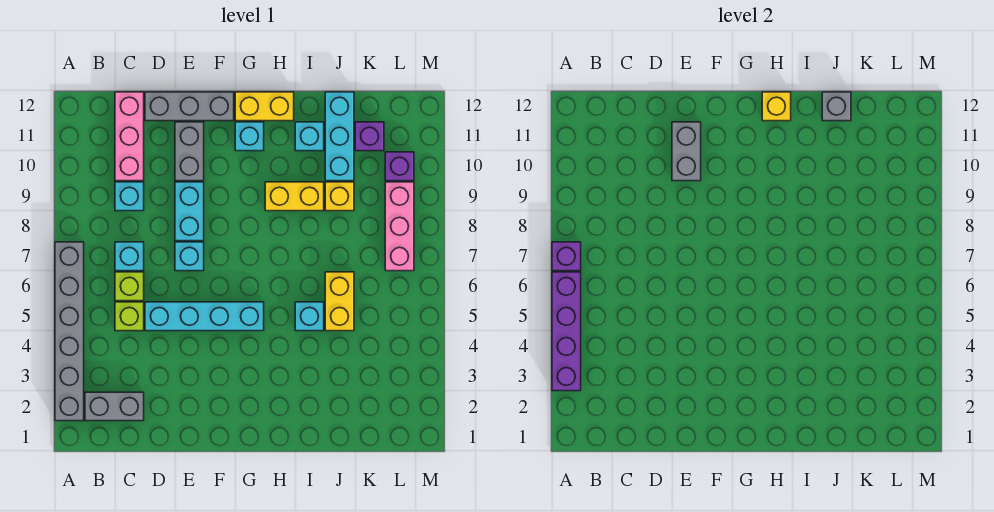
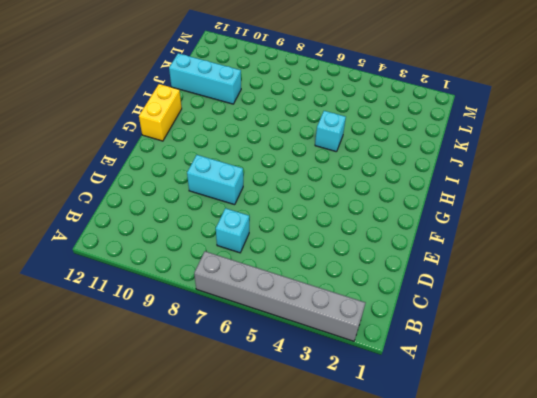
none -> grey 1x2 brick [85,392,144,421]
none -> lime 1x1 brick [115,302,144,331]
none -> lime 1x1 brick [115,272,144,301]

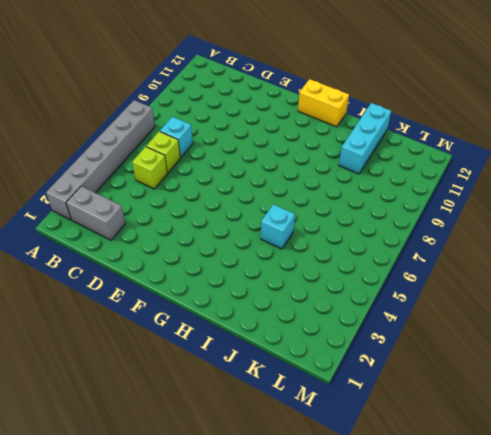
none -> cyan 1x1 brick [115,182,144,211]
none -> pink 1x3 brick [115,92,144,181]
none -> cyan 1x4 brick [145,302,264,331]

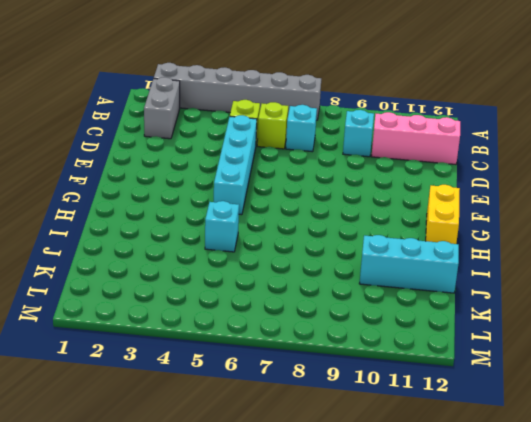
none -> grey 1x3 brick [145,92,234,121]
none -> cyan 1x1 brick [175,242,204,271]
none -> cyan 1x2 brick [175,182,204,241]

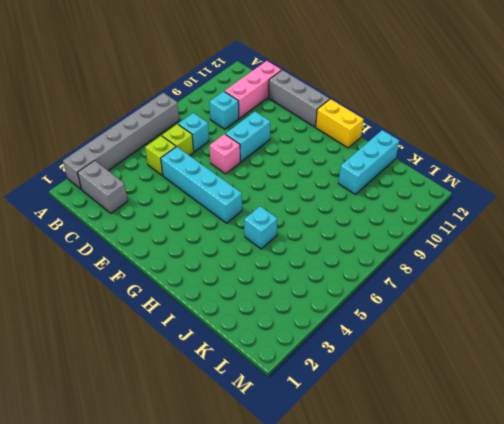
pink 1x1 brick [210,134,240,174] -> cyan 1x1 brick [175,242,204,271]
none -> grey 1x2 brick [175,122,204,181]
none -> cyan 1x1 brick [235,122,264,151]
none -> yellow 1x2 brick [265,182,324,211]

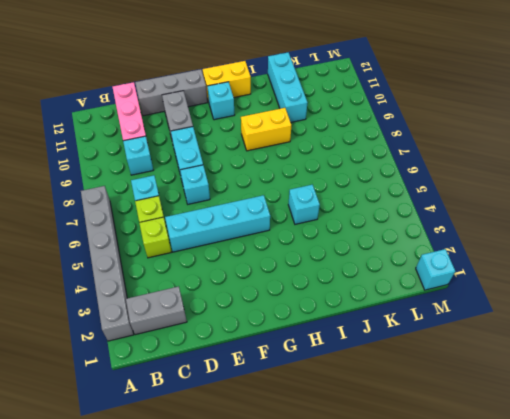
cyan 1x1 brick [416,249,455,290] -> cyan 1x1 brick moved to [295,122,324,151]
none -> yellow 1x2 brick [325,272,354,331]
none -> yellow 1x1 brick [325,182,354,211]
none -> purple 1x1 brick [355,122,384,151]

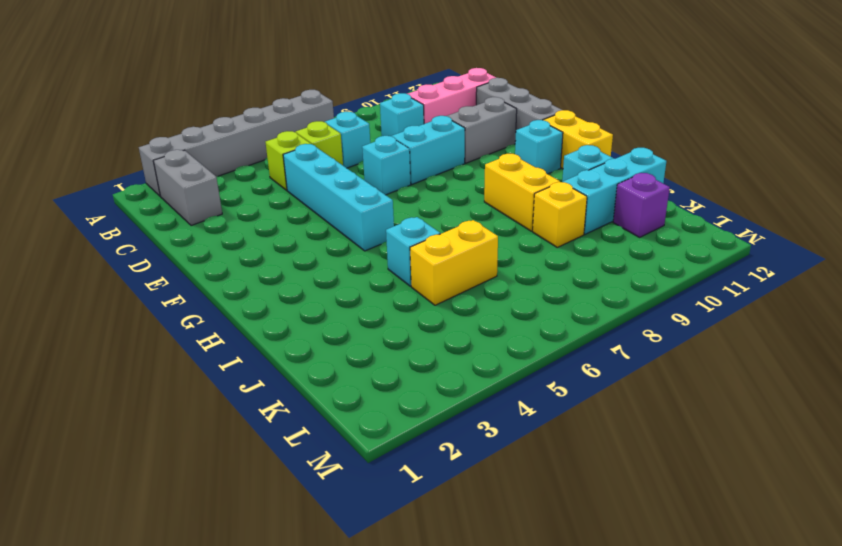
none -> pink 1x3 brick [385,182,414,271]
none -> purple 1x1 brick [385,152,414,181]
none -> purple 1x4 brick [552,272,581,391]

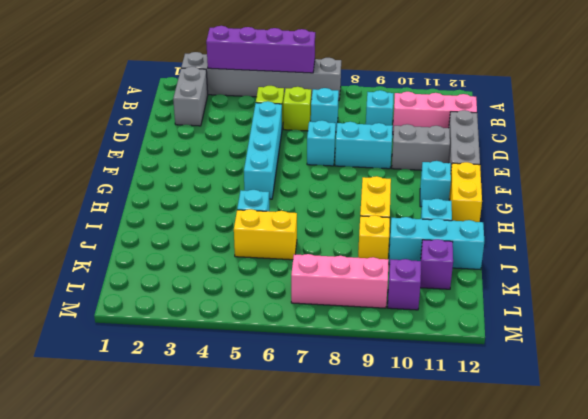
none -> purple 1x1 brick [552,242,581,271]
none -> grey 1x2 brick [672,122,701,181]
none -> yellow 1x1 brick [762,92,791,121]

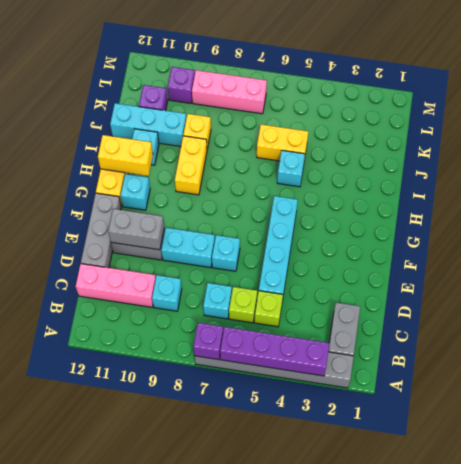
yellow 1x2 brick [98,135,153,176] -> yellow 1x1 brick [762,92,791,121]
none -> grey 1x1 brick [822,92,851,121]

